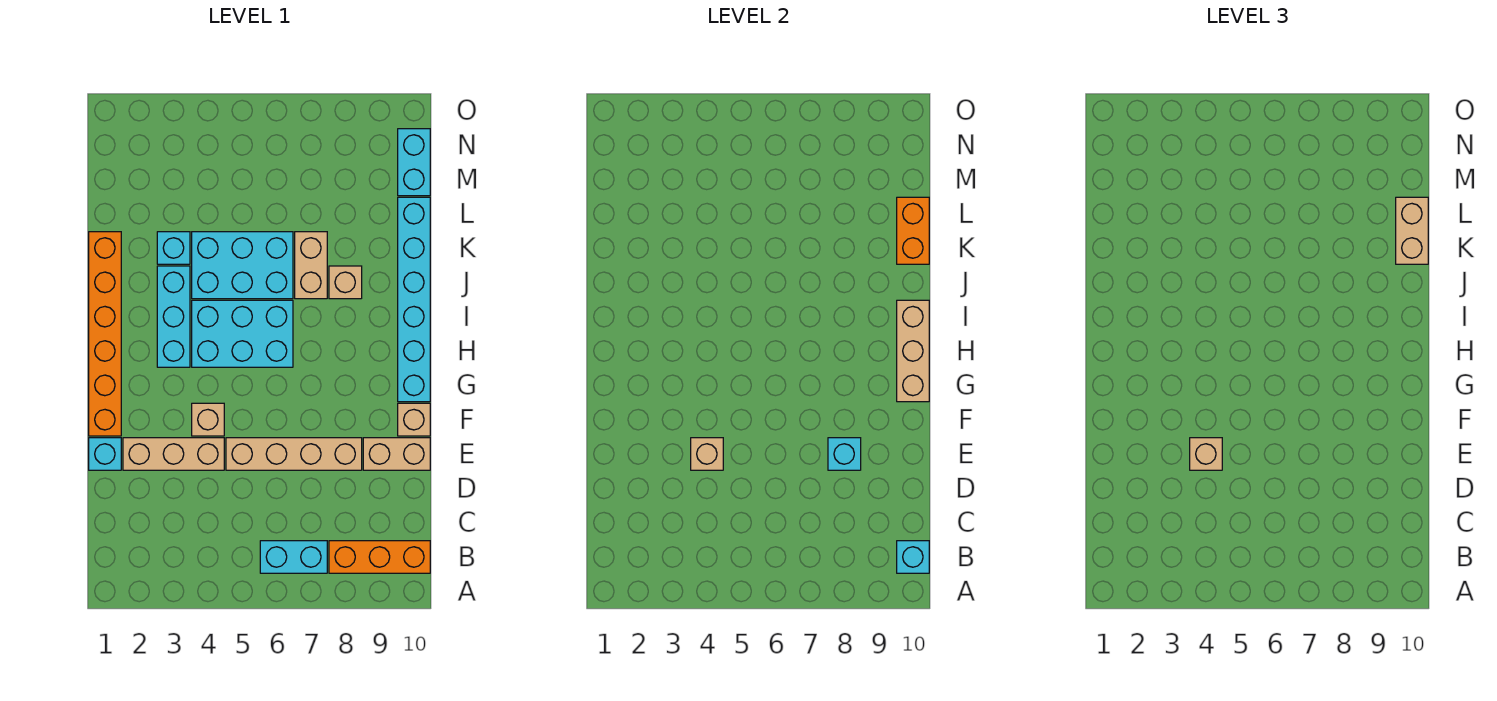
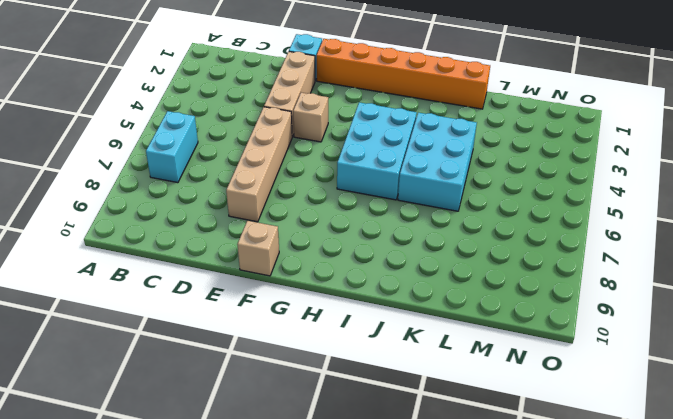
none -> orange 1x3 brick [329,541,430,573]
none -> tan 1x2 brick [363,438,430,470]
none -> cyan 1x6 brick [398,197,430,402]

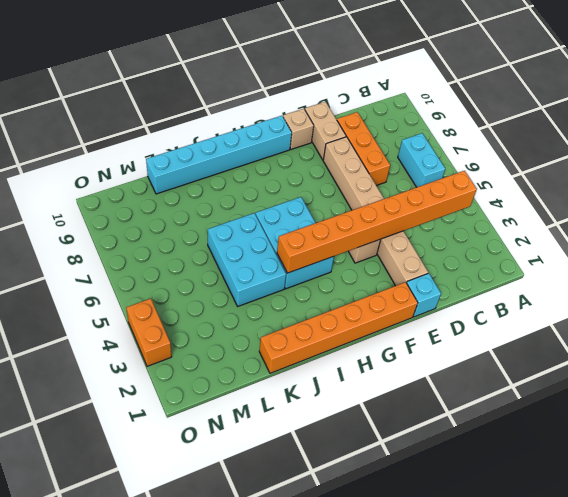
orange 1x8 brick [277,171,477,273] -> tan 1x1 brick [691,438,723,470]
orange 1x3 brick [337,112,390,186] -> orange 1x3 brick moved to [329,541,430,573]
orange 1x2 brick [126,299,172,366] -> orange 1x2 brick turned to [897,197,929,264]
none -> cyan 1x3 brick [157,266,190,367]
none -> tan 1x2 brick [295,232,327,299]
none -> tan 1x1 brick [329,266,362,299]

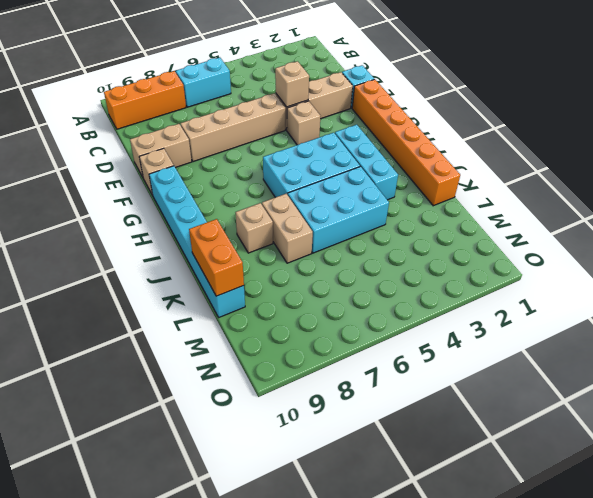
none -> cyan 1x1 brick [157,232,190,264]
none -> cyan 1x2 brick [398,129,430,196]
none -> cyan 1x1 brick [897,541,929,573]

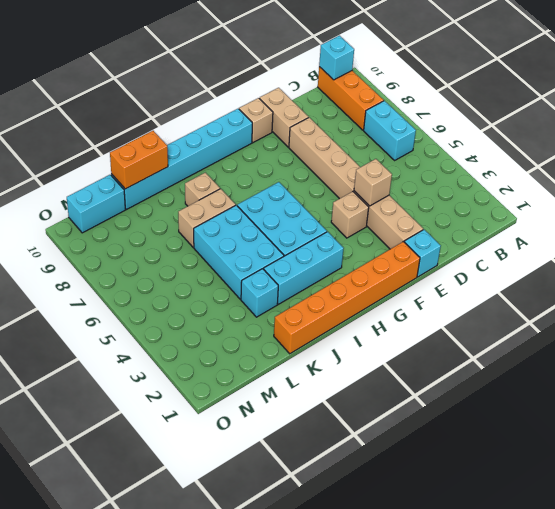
none -> cyan 1x1 brick [828,438,861,470]
none -> tan 1x3 brick [897,300,929,402]
none -> tan 1x1 brick [1190,438,1222,470]

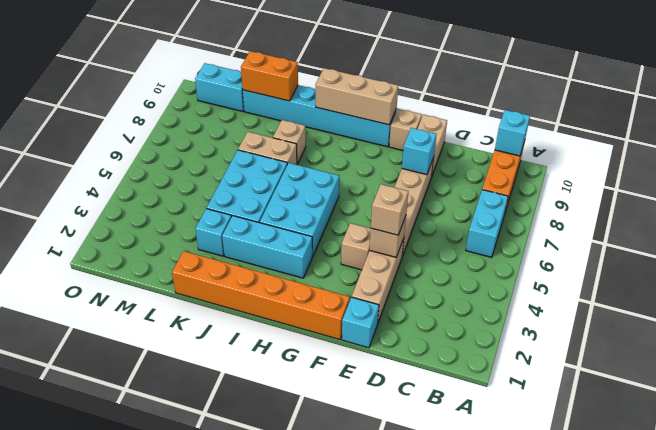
none -> tan 1x2 brick [1396,197,1428,264]

